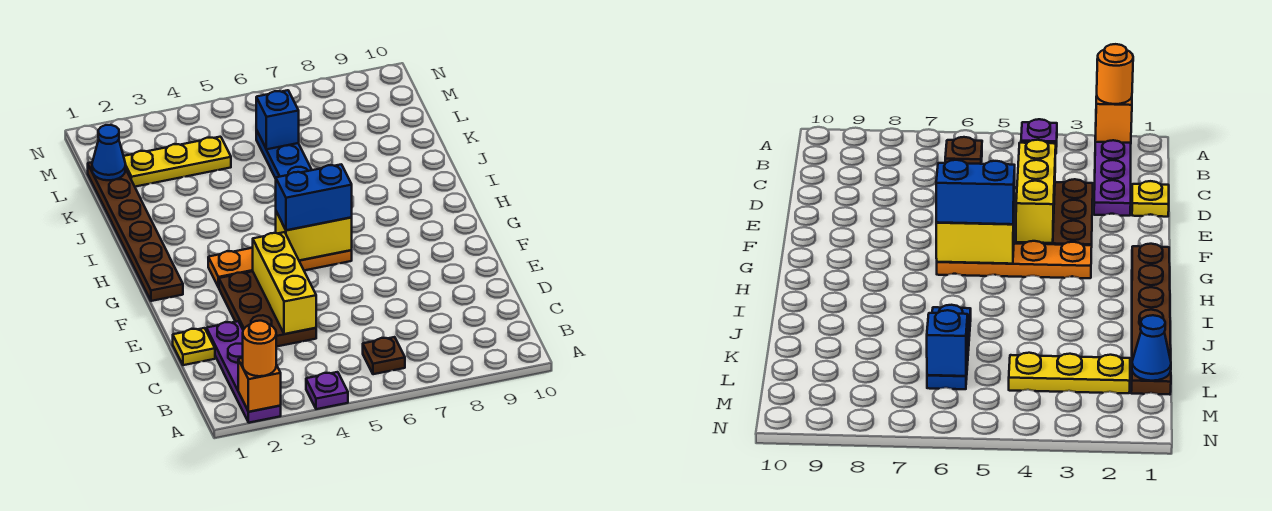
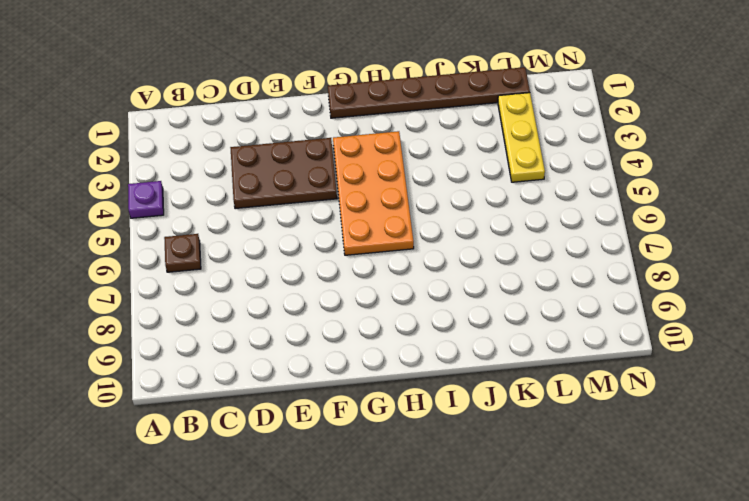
orange 2x4 plate [333,131,414,255] -> orange 1x4 plate [208,248,352,287]
none -> purple 1x4 plate [206,321,281,423]
none -> yellow 1x1 plate [173,328,215,365]
none -> blue 1x3 plate [256,130,312,178]

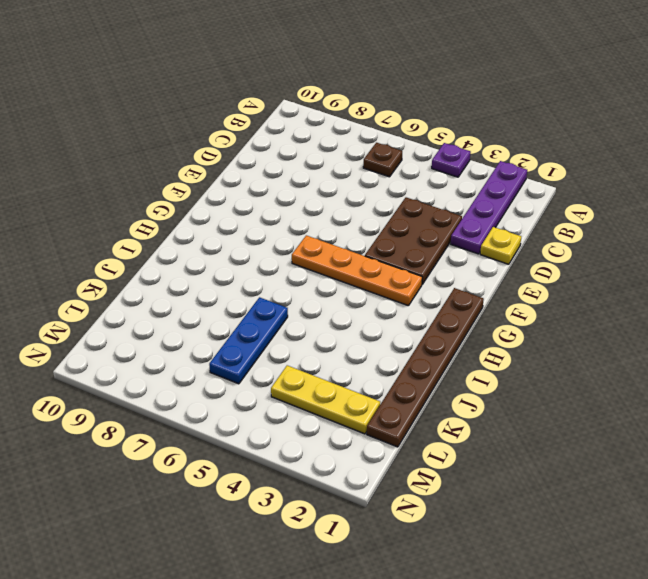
none -> orange 1x1 brick [238,358,281,412]
none -> yellow 1x3 brick [253,232,316,334]
none -> yellow 1x2 brick [276,212,352,261]

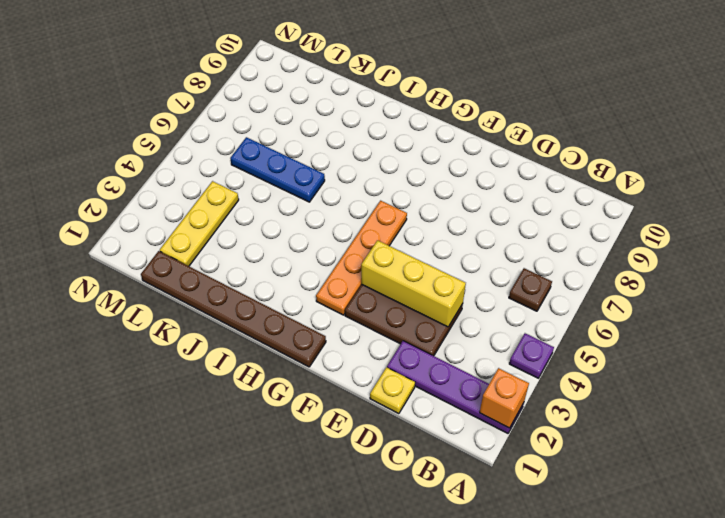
none -> yellow 1x2 brick [276,212,352,261]
none -> blue 1x1 cone [92,125,126,180]
none -> blue 1x1 brick [256,90,299,149]

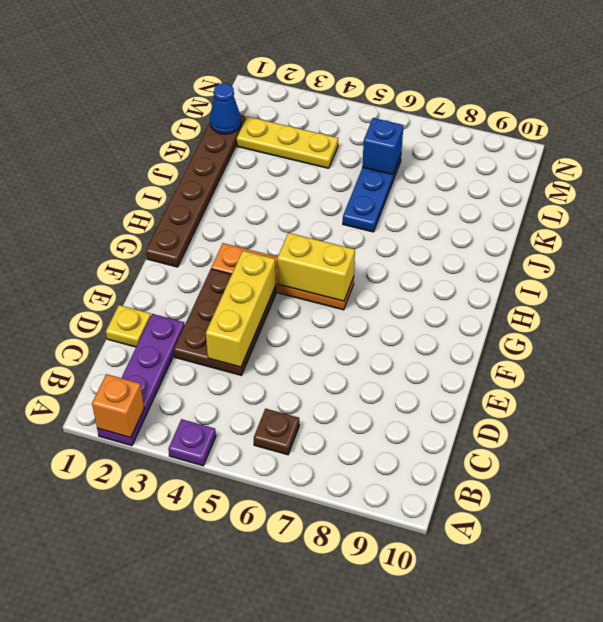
none -> orange 1x1 round brick [243,321,276,376]
none -> blue 1x2 brick [276,164,352,230]

